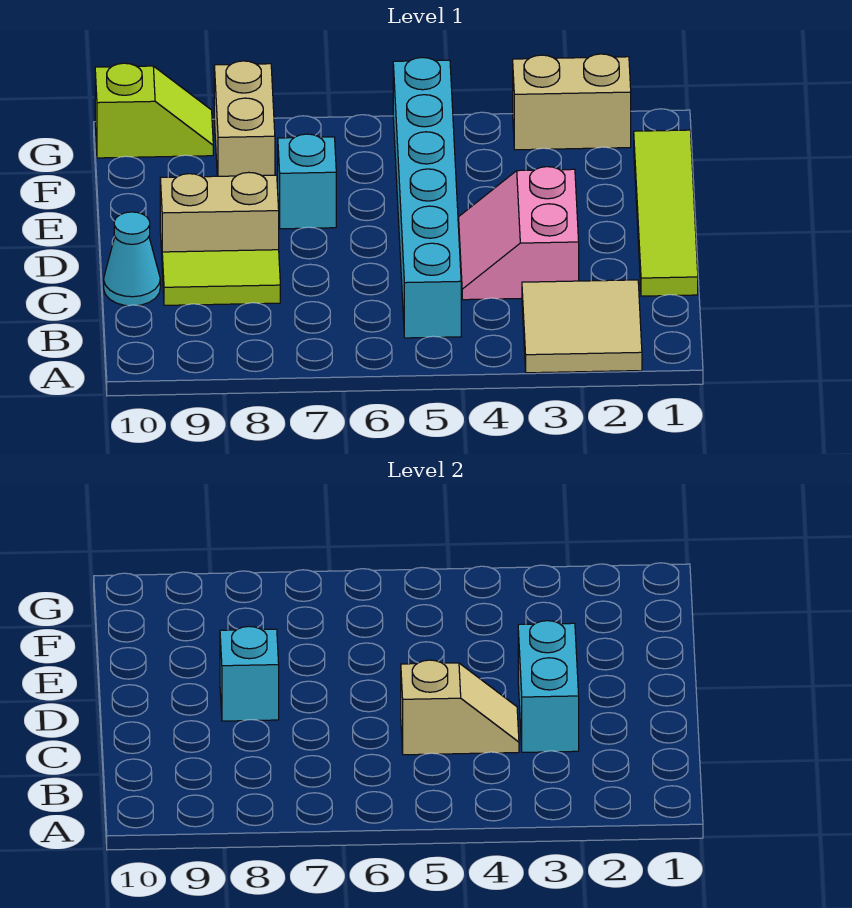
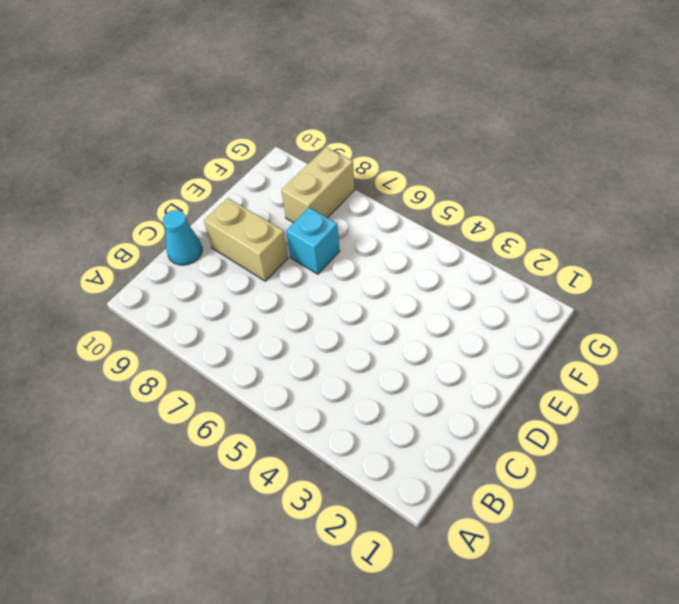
none -> tan 2x2 tile [522,280,642,373]
none -> cyan 1x6 brick [393,58,461,338]
none -> lime 1x4 tile [634,130,698,296]

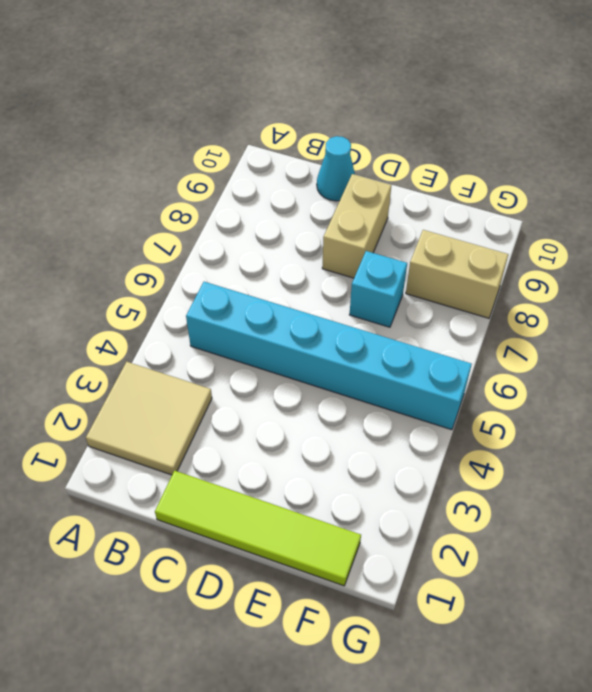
none -> pink 2x2 slope [459,167,579,300]
none -> lime 1x2 tile [162,250,280,305]
none -> tan 1x2 brick [513,54,631,150]

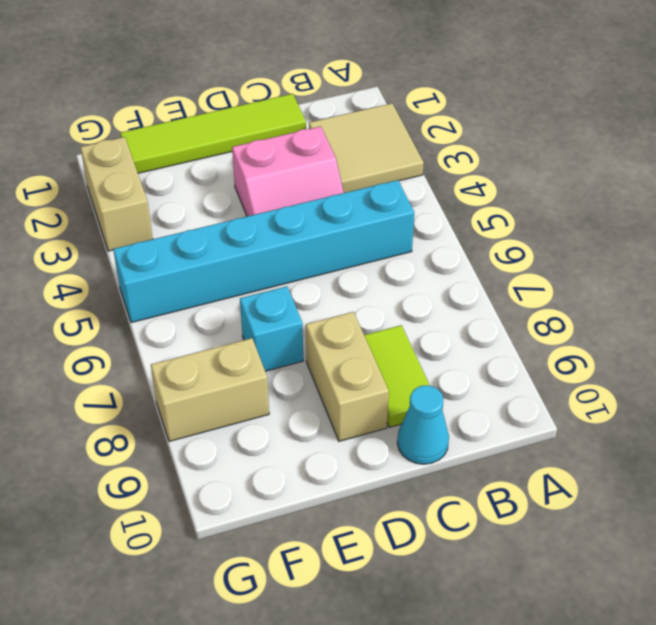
none -> lime 1x2 slope [95,63,213,158]
none -> cyan 1x2 brick [518,621,579,752]
none -> tan 1x2 slope [401,660,519,755]

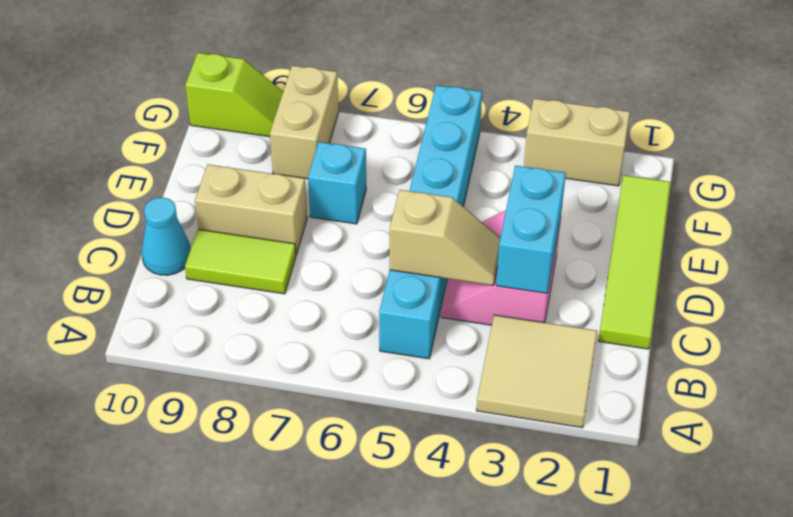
none -> cyan 1x1 brick [220,626,279,721]

